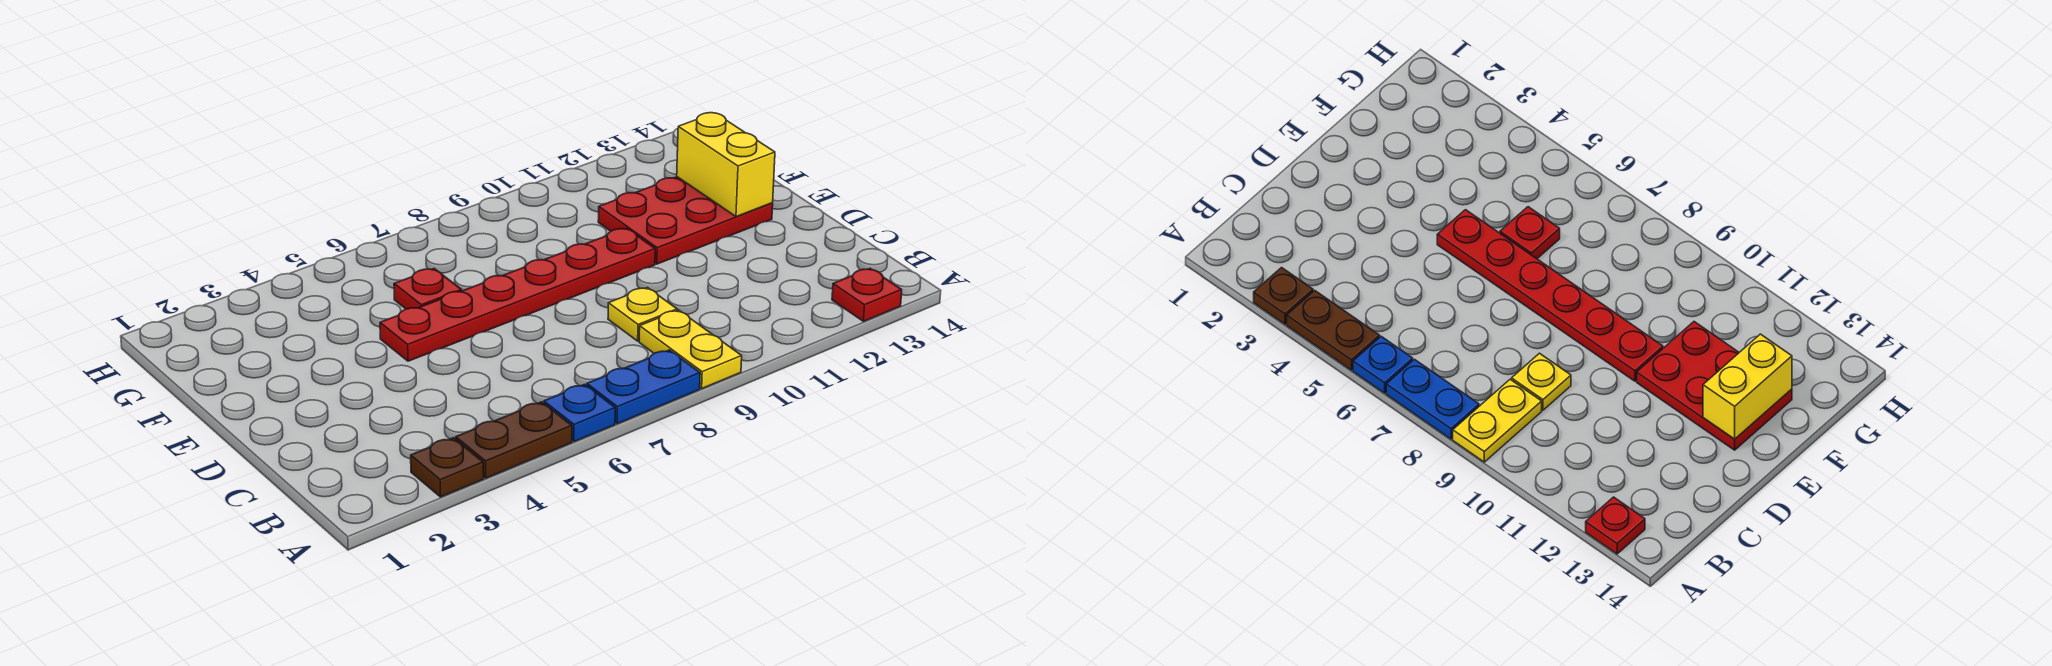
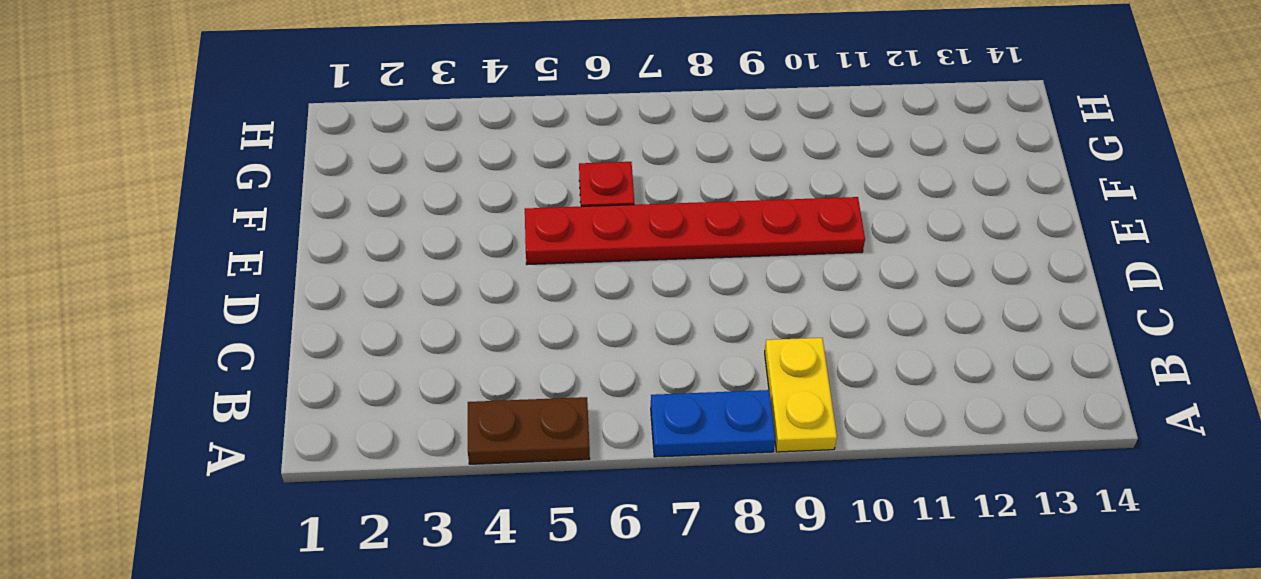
none -> brown 1x1 plate [411,438,484,497]
none -> blue 1x1 plate [544,384,615,442]

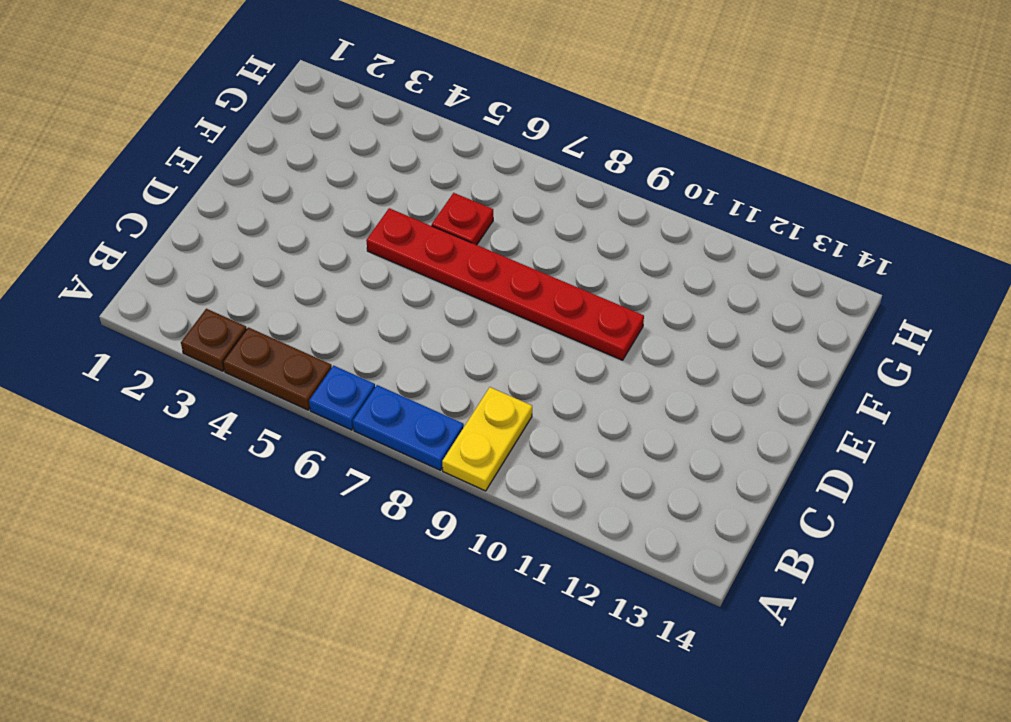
none -> red 1x1 plate [832,269,902,321]
none -> yellow 1x1 plate [608,287,677,341]

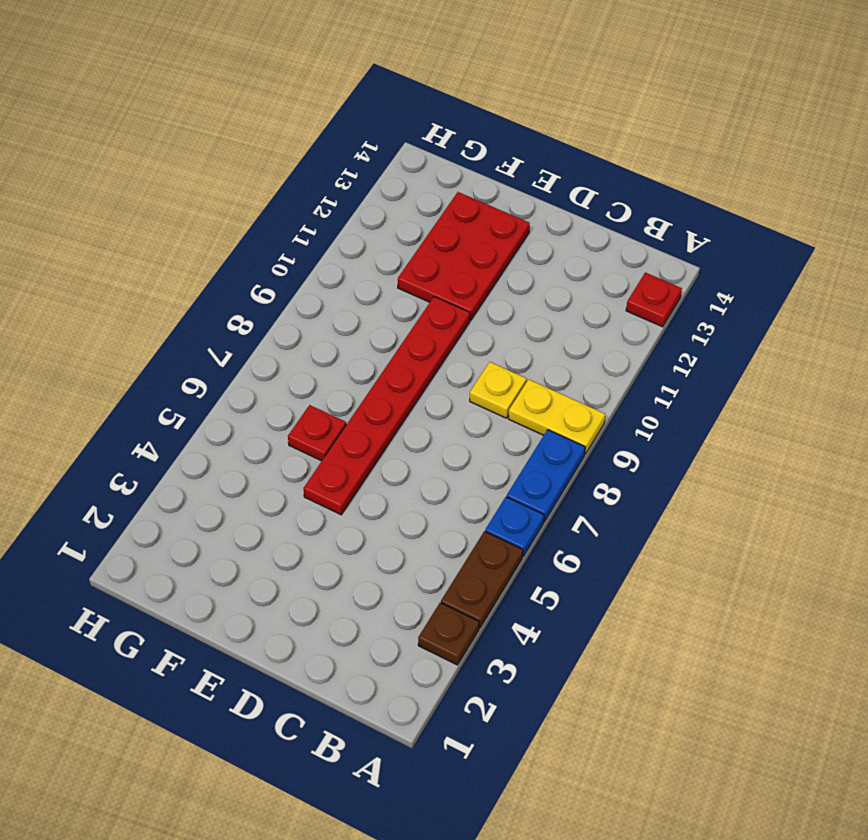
none -> yellow 1x2 brick [677,113,775,217]

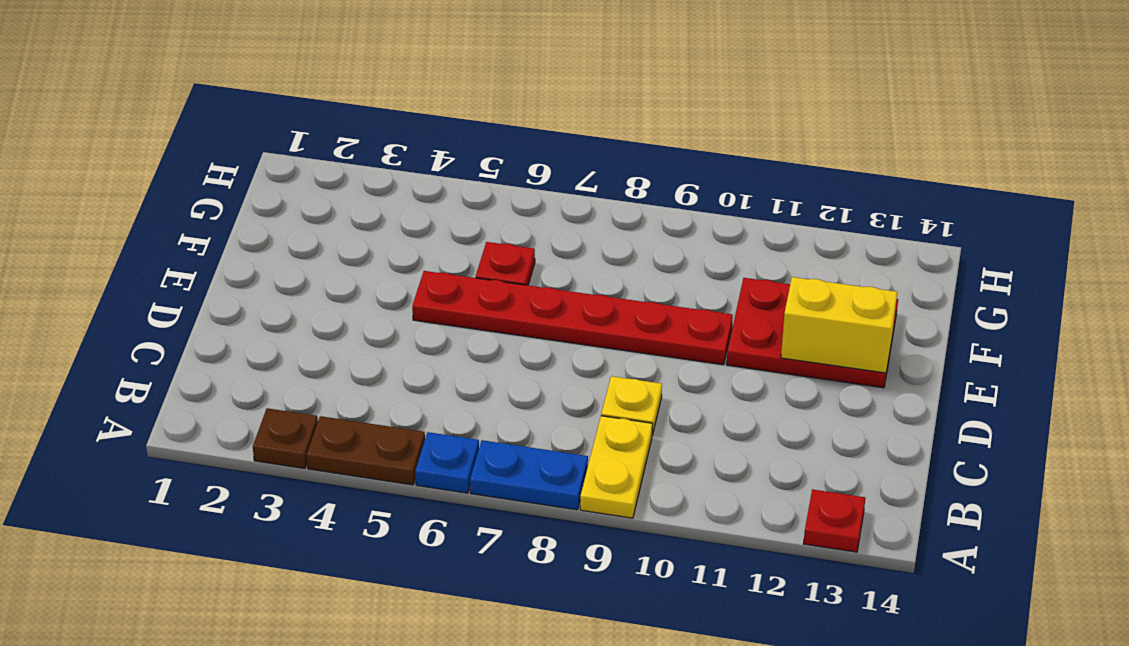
yellow 1x2 brick [781,277,897,373] -> yellow 1x2 brick turned to [677,113,775,217]

